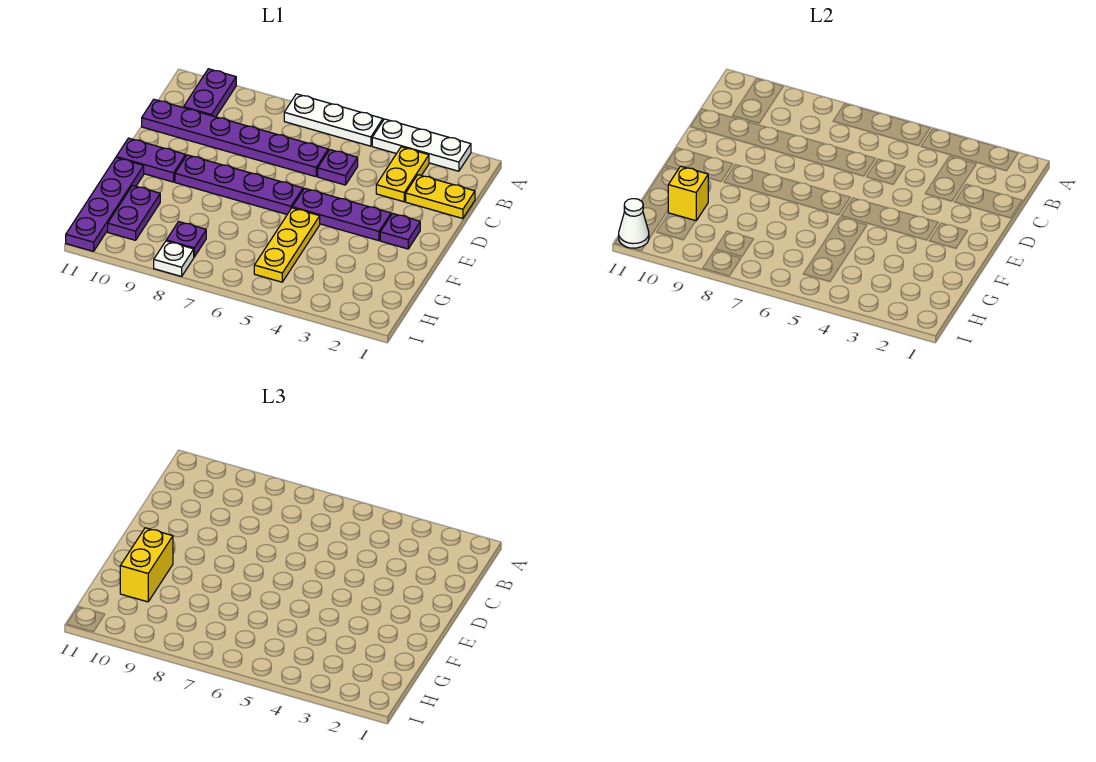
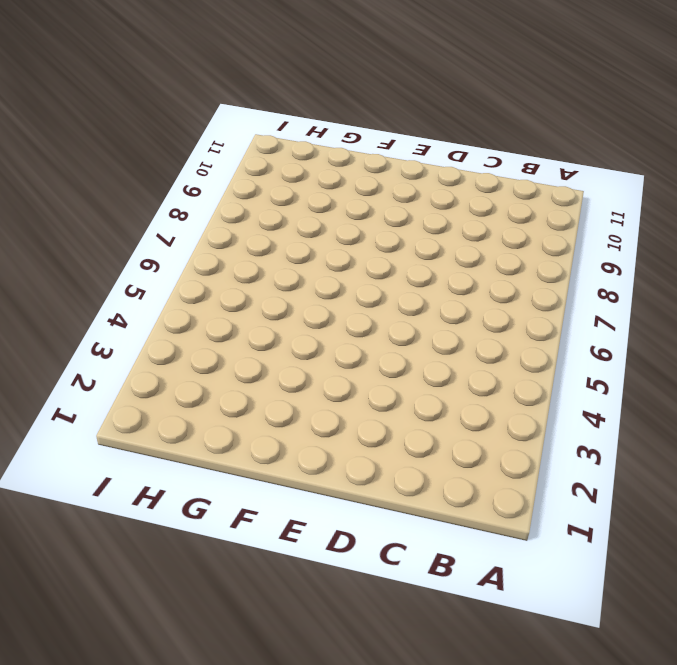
none -> white 1x3 plate [372,119,471,171]
none -> white 1x3 plate [284,94,383,146]
none -> purple 1x2 plate [184,69,236,117]

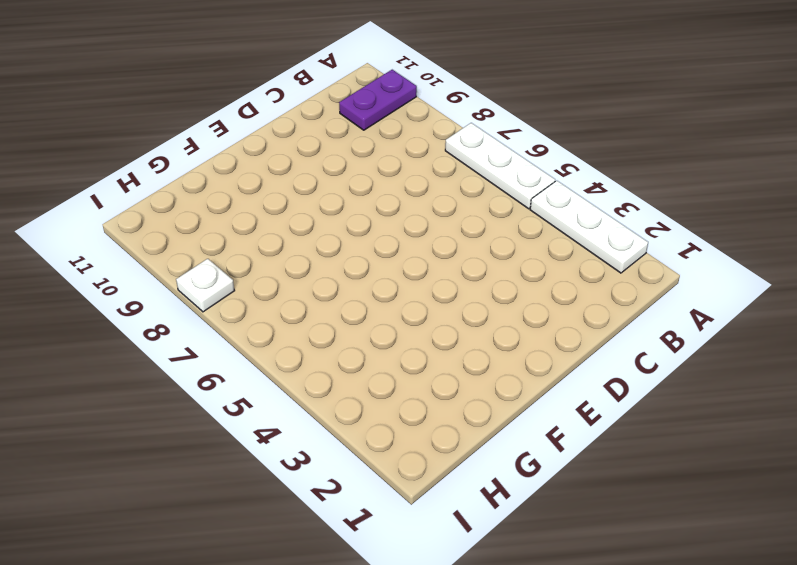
none -> yellow 1x2 plate [376,147,429,202]
none -> yellow 1x2 plate [406,175,475,219]
none -> purple 1x1 plate [318,150,358,185]

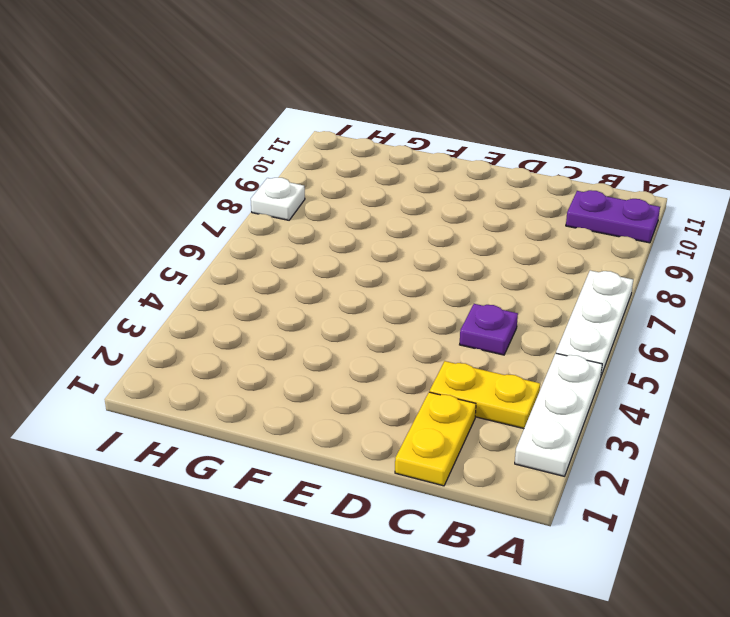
none -> purple 1x6 plate [142,99,328,177]
none -> purple 1x1 plate [380,213,420,249]
none -> purple 1x3 plate [292,188,391,241]

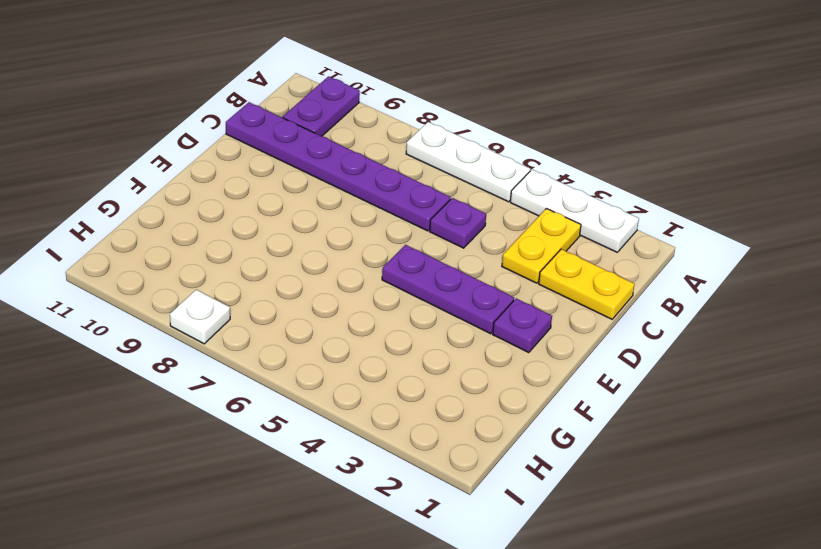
none -> purple 1x4 plate [175,155,303,214]
none -> purple 1x2 plate [116,138,186,182]
none -> yellow 1x3 plate [254,208,320,282]

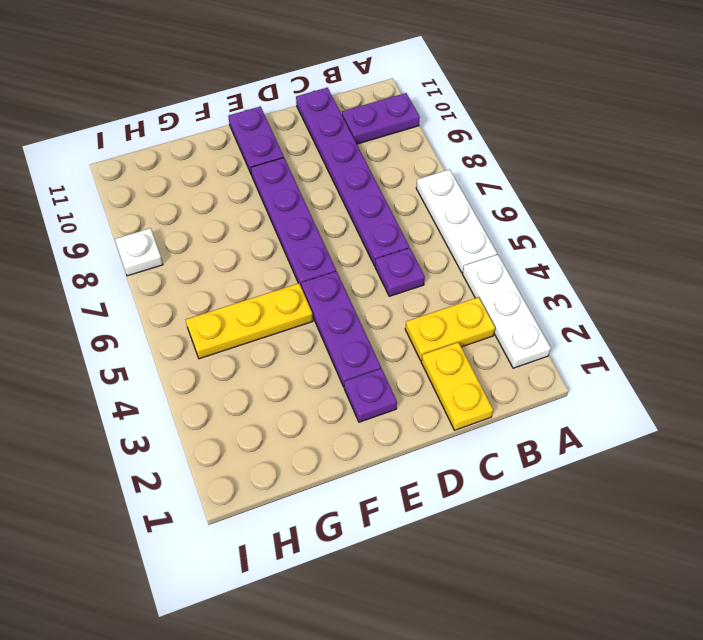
none -> purple 1x4 plate [66,158,144,251]
none -> purple 1x2 plate [108,185,160,240]
none -> purple 1x1 plate [166,222,206,257]

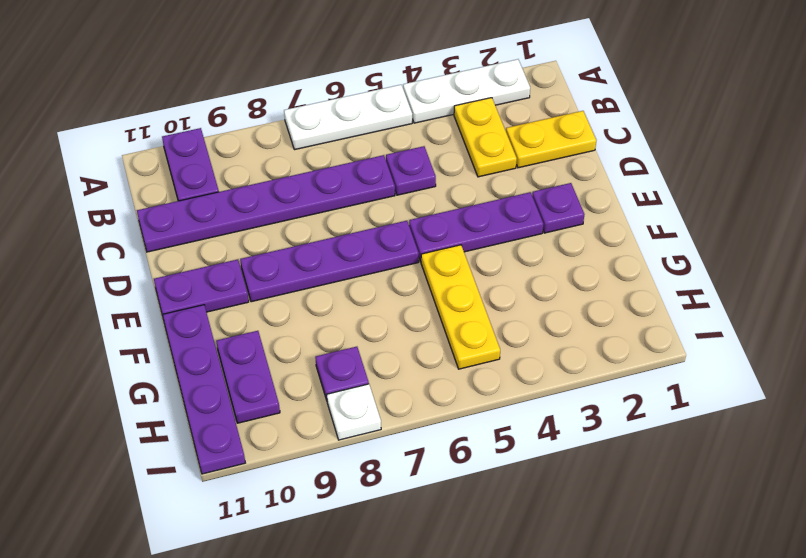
none -> yellow 1x1 brick [668,166,708,221]
none -> white 1x1 cone [619,199,649,248]
none -> yellow 1x2 brick [120,528,173,602]

